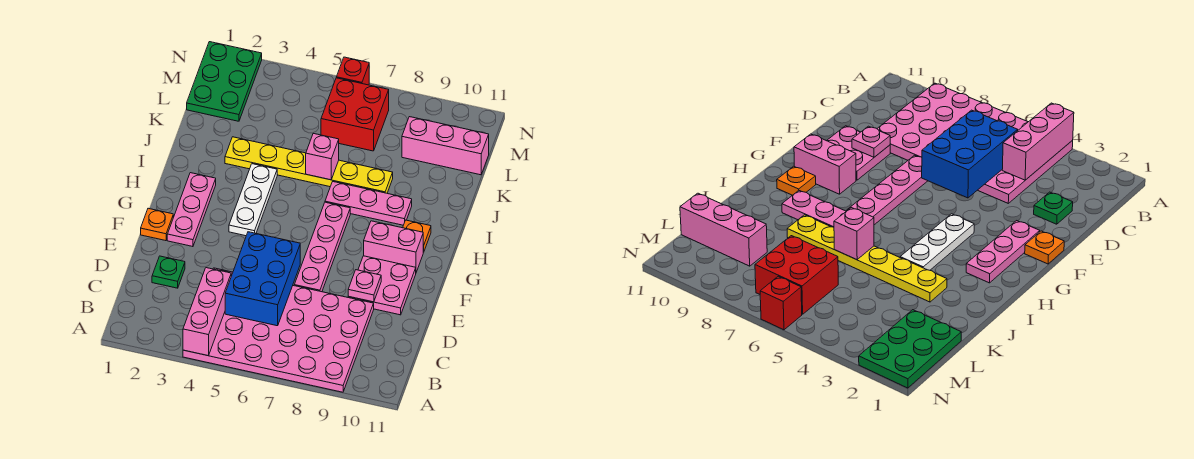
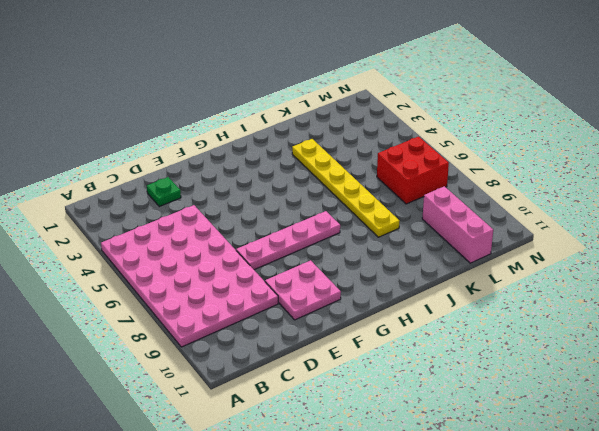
none -> orange 1x1 plate [141,208,173,241]
none -> pink 1x3 plate [167,173,216,247]
none -> white 1x3 plate [229,164,277,236]

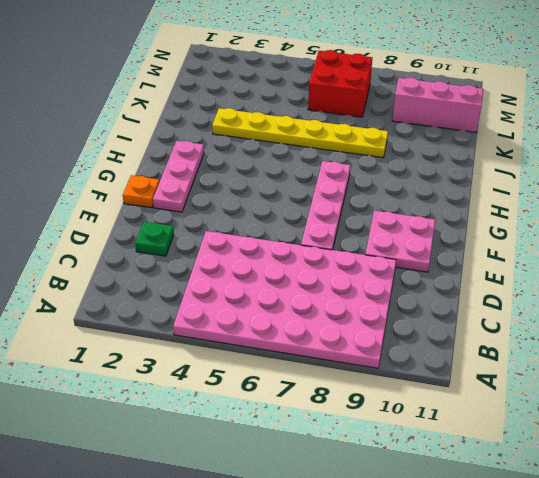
none -> white 1x3 plate [229,164,277,236]
none -> pink 1x2 brick [364,221,424,272]
none -> orange 1x1 plate [403,220,431,252]

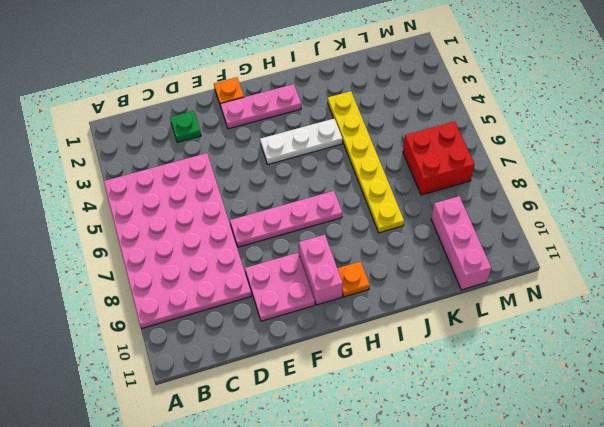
none -> pink 1x3 plate [325,182,412,225]
none -> green 2x3 plate [187,42,262,121]
none -> red 1x1 brick [336,57,369,85]

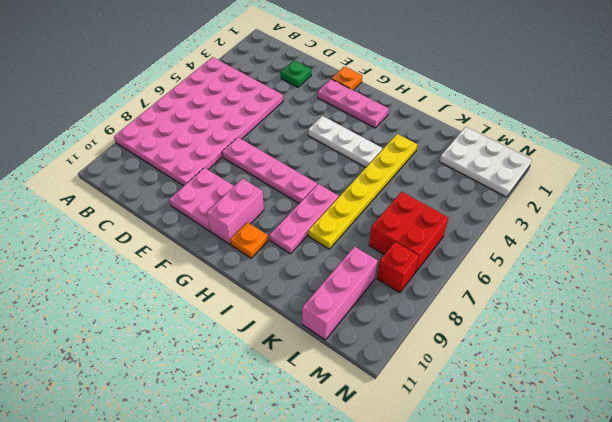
white 2x3 plate [440,127,532,197] -> green 2x3 plate [187,42,262,121]
red 1x1 brick [377,242,419,293] -> red 1x1 brick moved to [336,57,369,85]
none -> pink 1x3 brick [183,268,231,356]
none -> blue 2x3 brick [225,232,300,326]
none -> pink 1x1 plate [348,270,381,302]

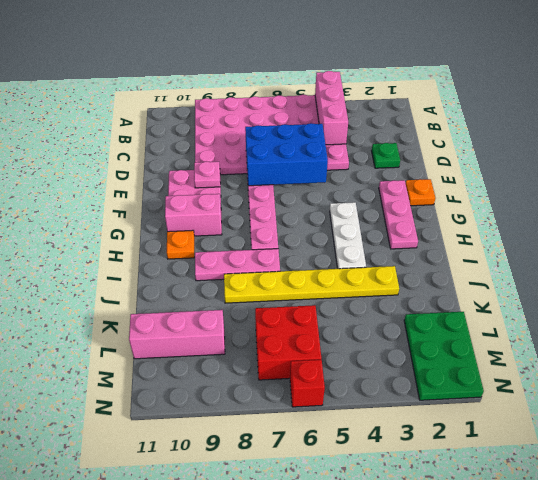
blue 2x3 brick [245,123,328,186] -> blue 2x3 brick turned to [225,232,300,326]
none -> pink 1x1 brick [306,133,339,180]

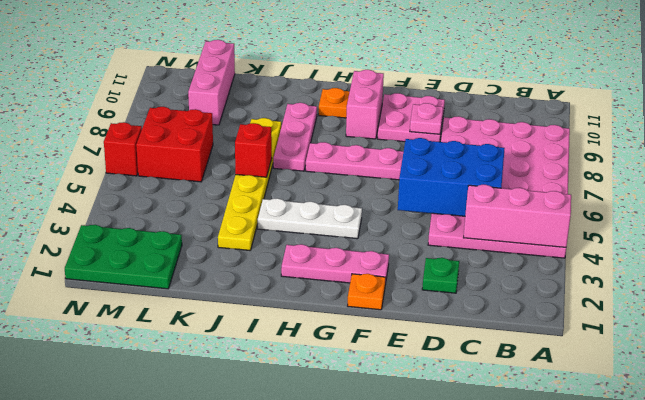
red 1x1 brick [235,123,272,177] -> pink 1x1 brick [306,133,339,180]

